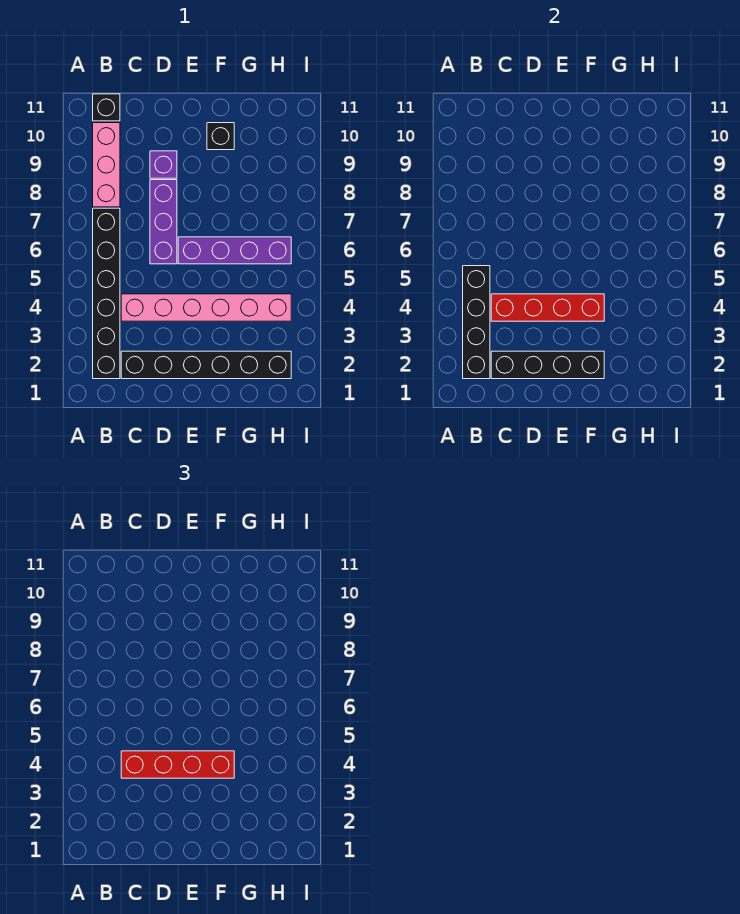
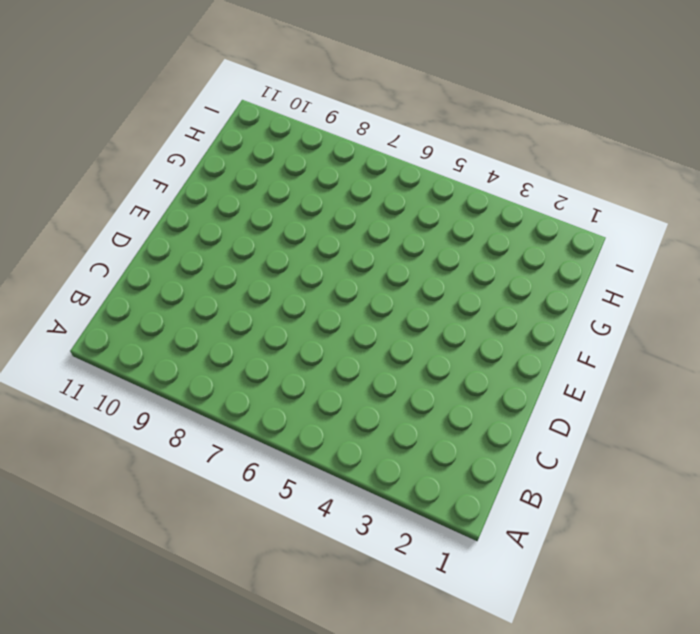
none -> black 1x6 brick [93,208,120,379]
none -> pink 1x3 brick [93,123,120,207]
none -> black 1x1 brick [93,94,120,121]

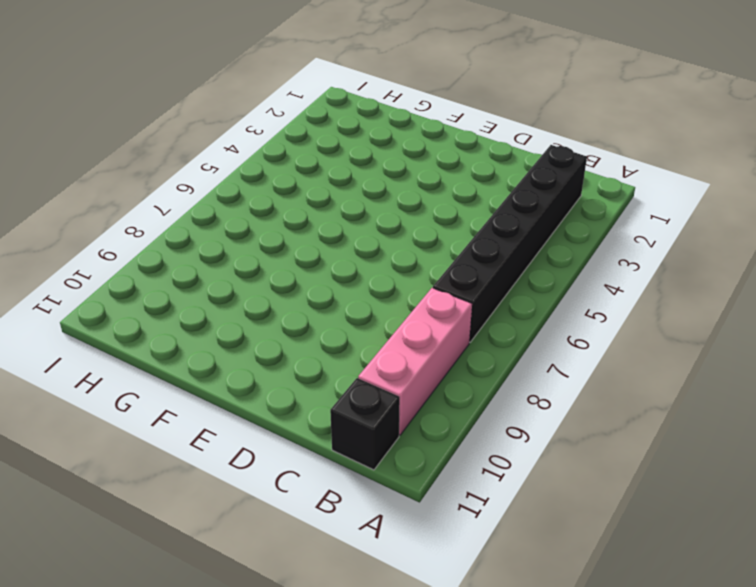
none -> black 1x6 brick [121,351,291,379]
none -> pink 1x6 brick [121,294,291,321]
none -> purple 1x3 brick [150,180,177,264]

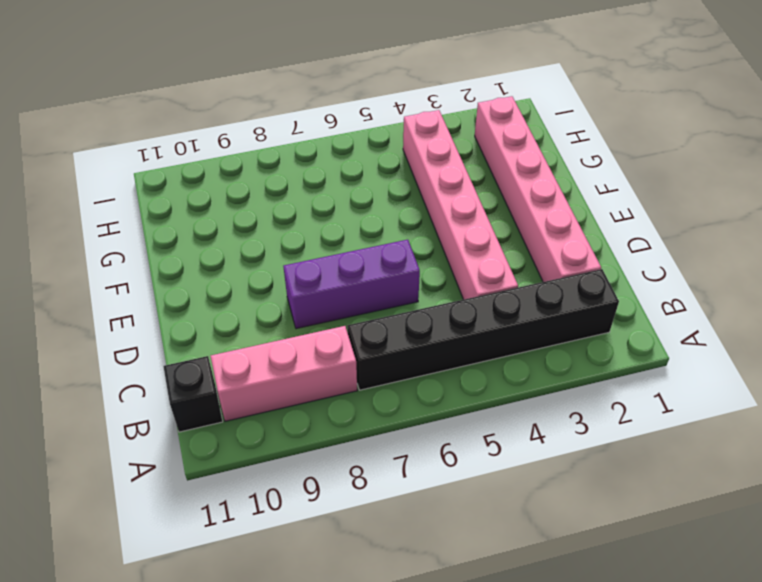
pink 1x6 brick [475,96,601,282] -> black 1x6 brick [121,351,291,379]
none -> purple 1x1 brick [150,151,177,178]
none -> purple 1x4 brick [178,237,291,264]
none -> black 1x1 brick [207,123,234,150]

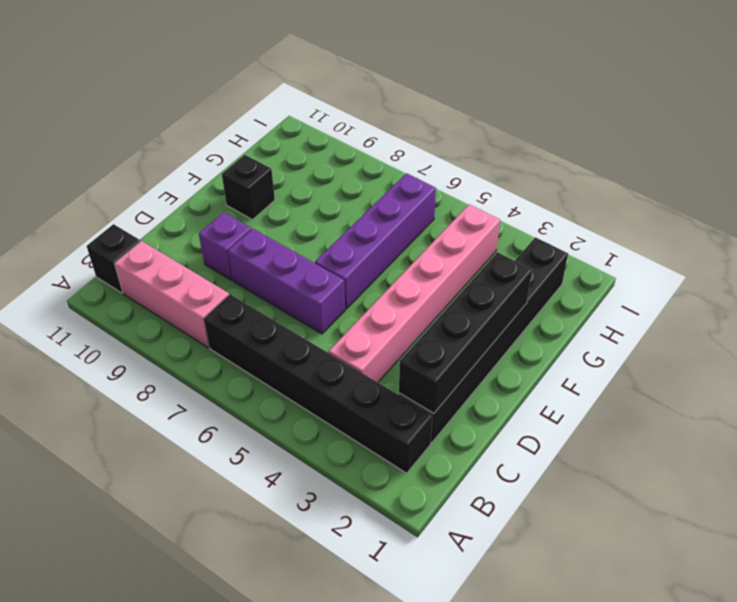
none -> black 1x4 brick [463,266,490,379]
none -> red 1x4 brick [491,294,604,321]
none -> red 1x4 brick [121,751,234,778]

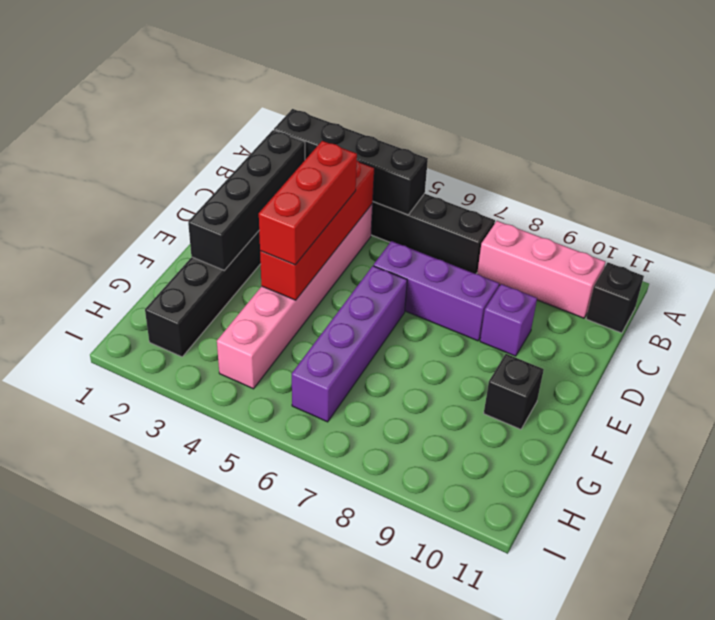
red 1x3 brick [259,141,357,265] -> red 1x4 brick [121,751,234,778]

